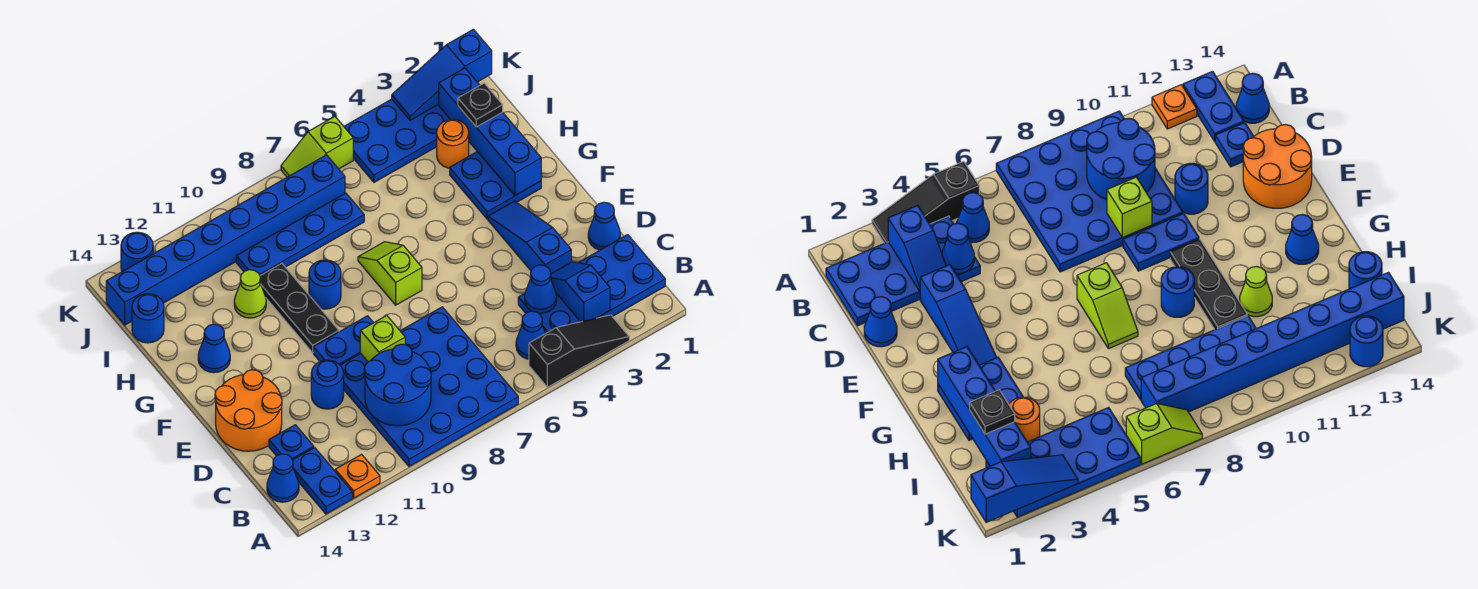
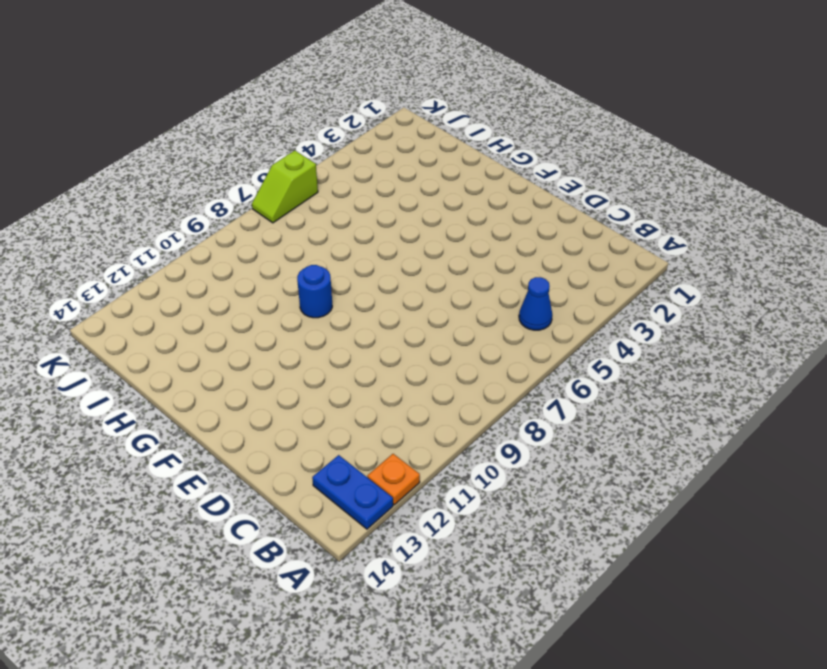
none -> black 1x3 slope [529,315,629,387]
none -> blue 4x4 plate [340,307,518,466]
none -> blue 2x4 plate [518,235,665,333]
none -> blue 1x1 cone [267,454,299,502]

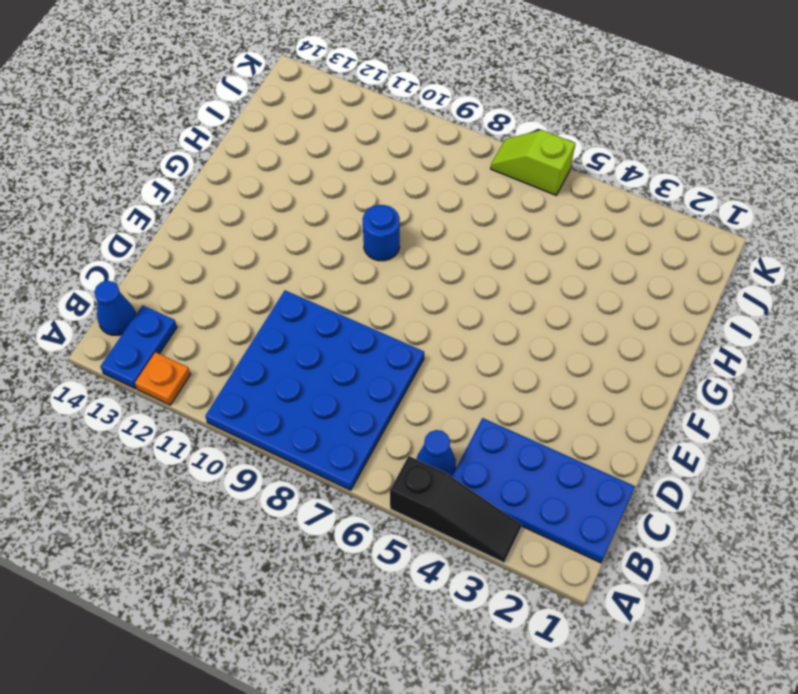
none -> blue 1x1 plate [269,425,314,460]
none -> blue 1x1 cone [588,202,620,250]
none -> blue 1x3 slope [488,201,571,274]
none -> blue 1x1 round brick [311,360,344,409]

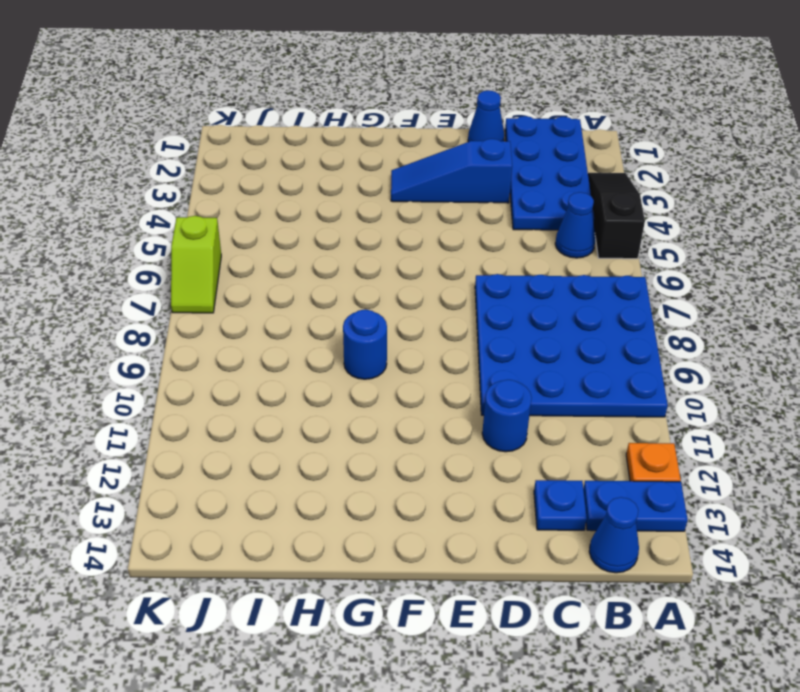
none -> orange 2x2 round brick [215,370,282,451]
none -> blue 1x2 plate [314,316,373,365]
none -> lime 1x2 slope [358,242,422,305]
none -> black 1x3 plate [260,264,339,353]

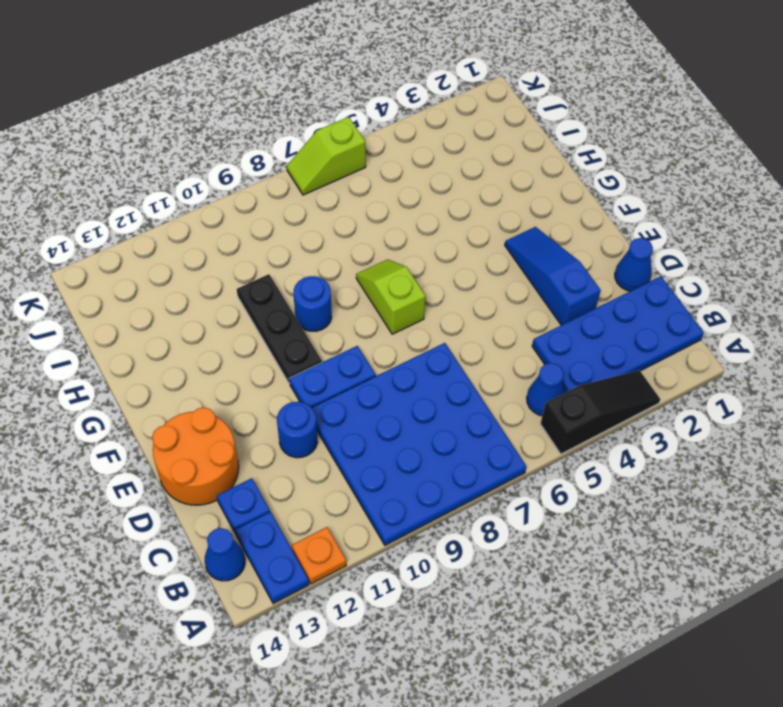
none -> blue 2x2 plate [450,152,541,219]
none -> blue 1x1 cone [198,324,230,373]
none -> lime 1x1 cone [234,270,266,318]
none -> orange 1x1 round brick [437,119,469,168]

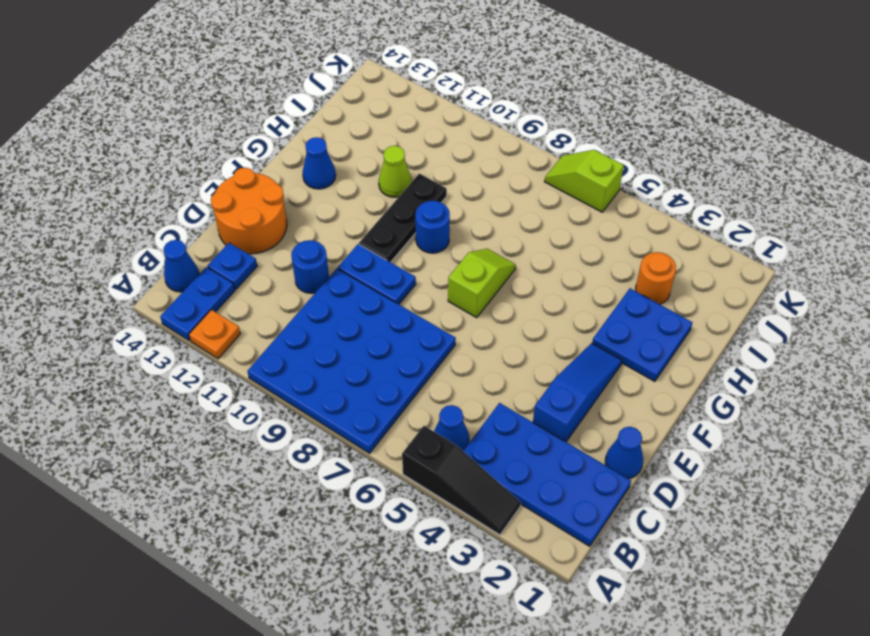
none -> blue 1x4 plate [236,193,364,276]
none -> blue 1x1 round brick [132,294,164,343]
none -> blue 2x4 plate [344,99,450,182]
none -> blue 1x8 brick [106,155,345,325]

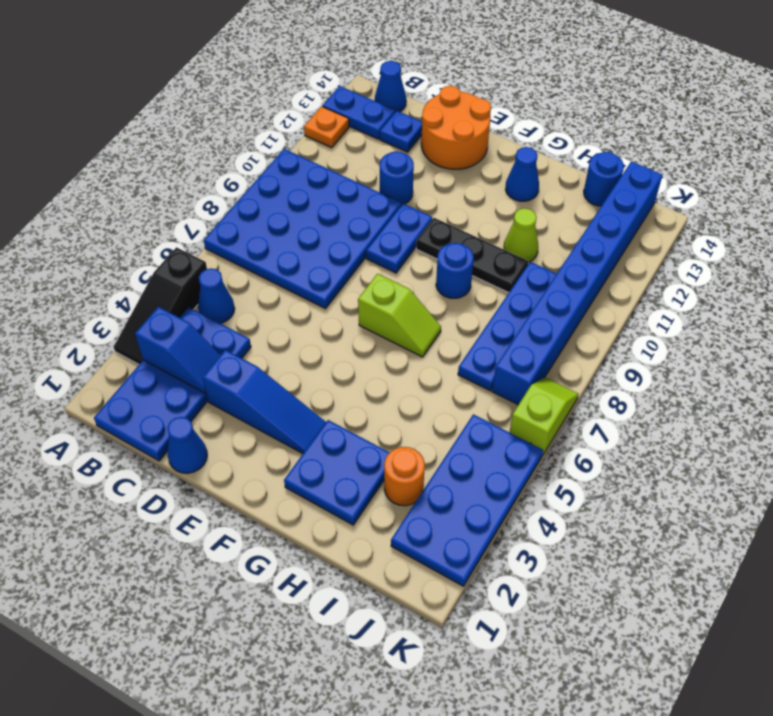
none -> blue 1x1 round brick [121,232,153,272]
none -> blue 2x2 round brick [364,344,431,426]
none -> blue 1x1 cone [525,265,557,313]
none -> lime 1x1 brick [360,316,405,362]

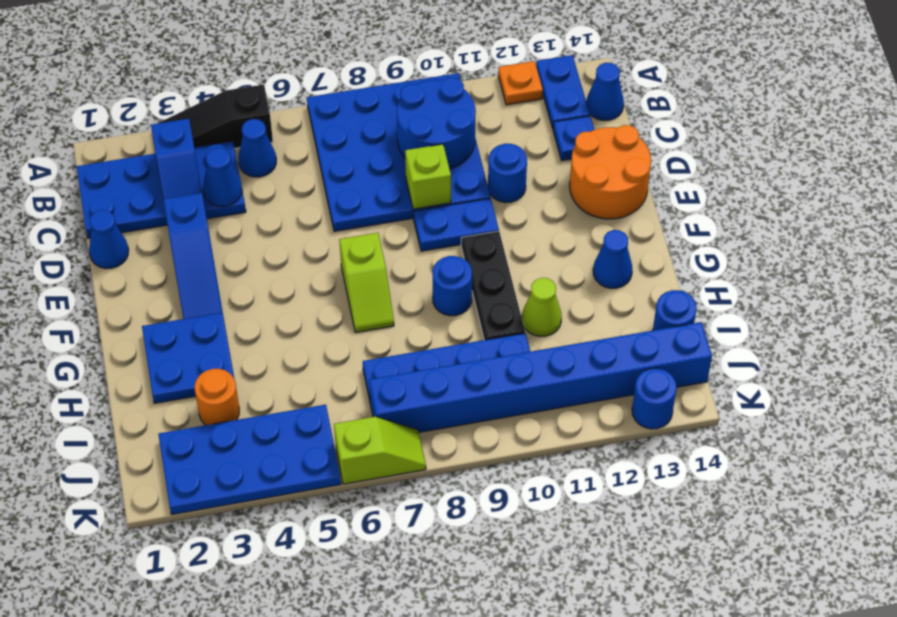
none -> blue 1x4 brick [439,68,541,195]
none -> blue 1x3 slope [392,29,492,120]
none -> black 1x1 plate [458,83,503,127]

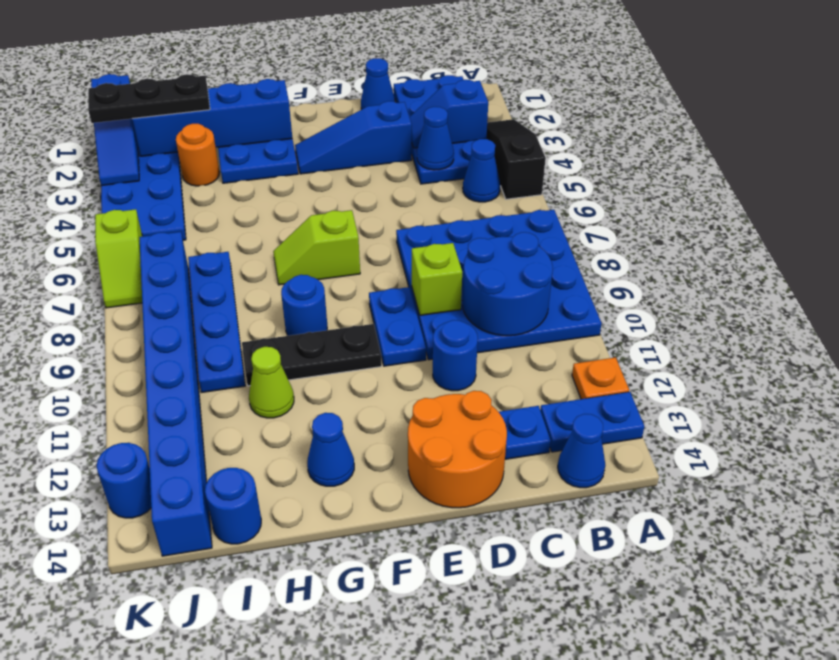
black 1x3 plate [88,74,210,123] -> black 1x1 plate [458,83,503,127]

